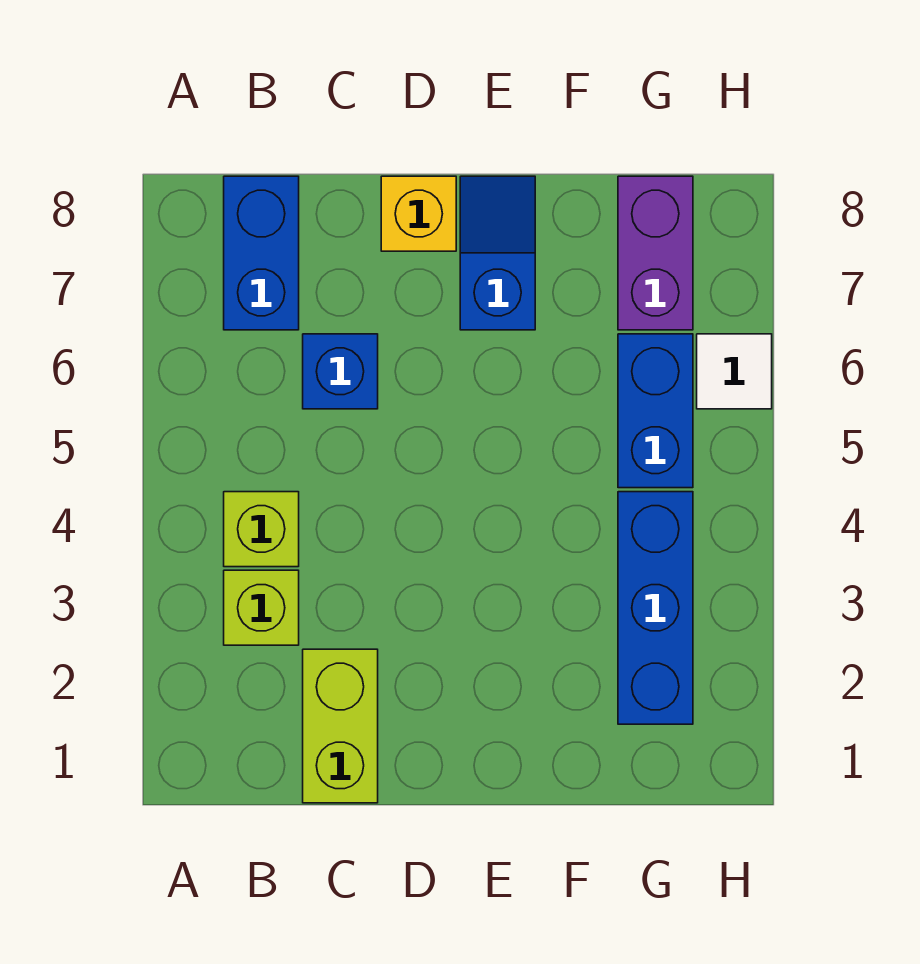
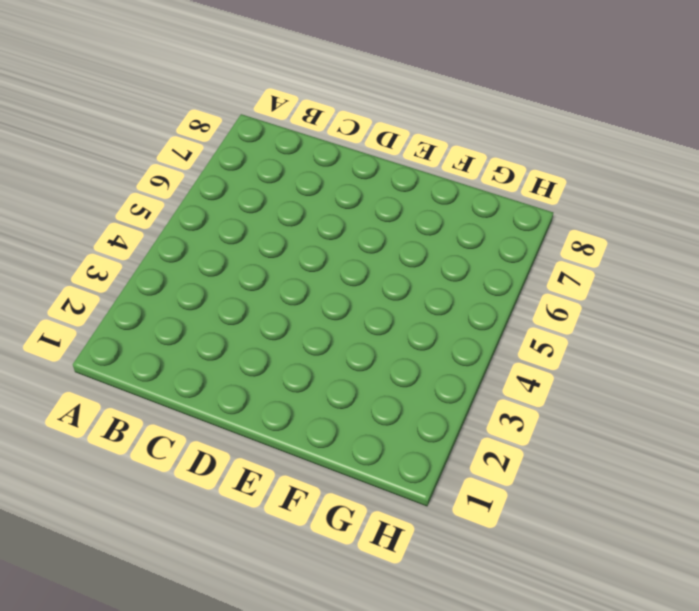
none -> lime 1x1 brick [224,570,299,645]
none -> lime 1x1 brick [224,492,299,567]

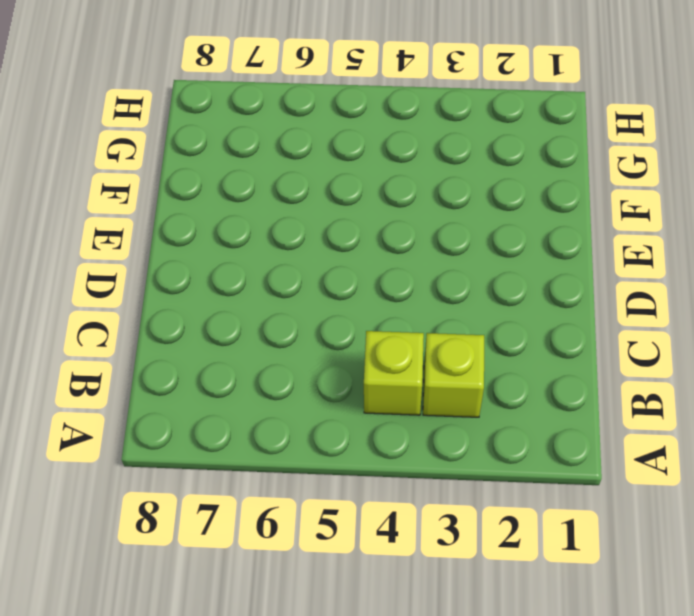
none -> blue 1x2 brick [224,176,299,330]
none -> lime 1x2 brick [303,649,378,803]

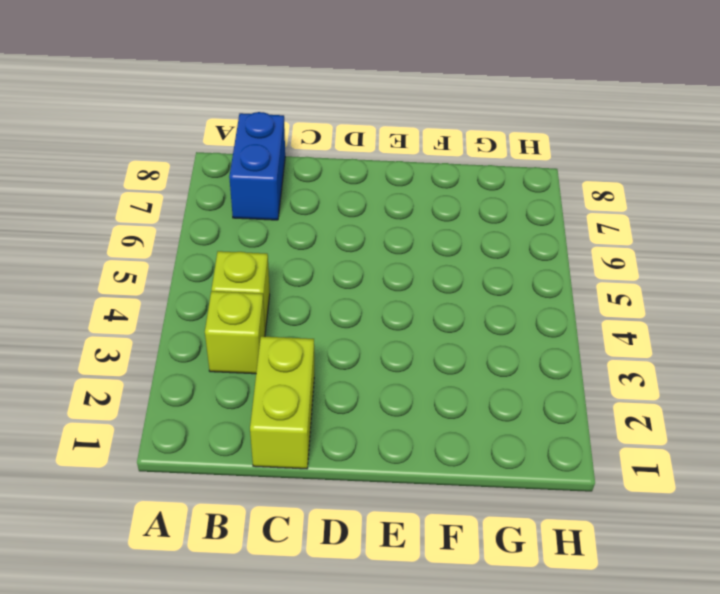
none -> blue 1x1 brick [303,334,378,409]
none -> yellow 1x1 brick [381,176,456,251]

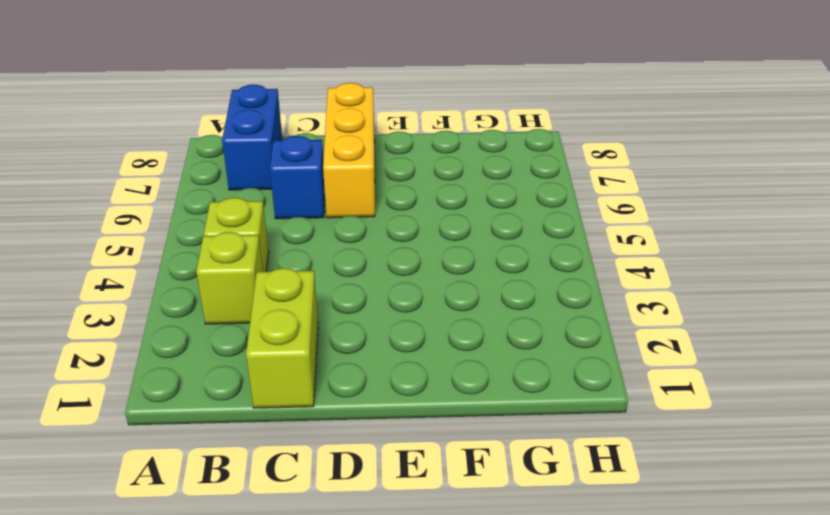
yellow 1x3 brick [323,83,375,218] -> yellow 1x1 brick [381,176,456,251]
none -> blue 1x2 slope [460,176,535,330]
none -> blue 1x3 brick [618,492,693,724]

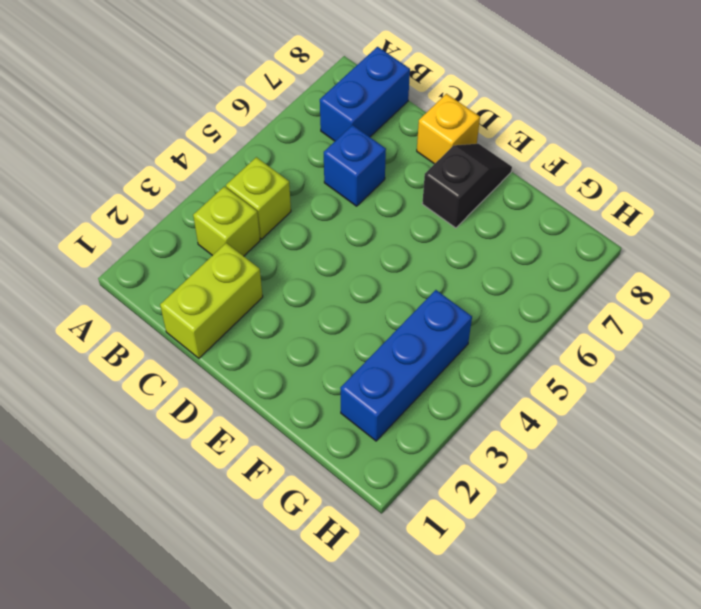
black 1x2 slope [422,144,512,228] -> blue 1x2 slope [460,176,535,330]
none -> blue 1x2 brick [618,334,693,488]
none -> purple 1x2 brick [618,176,693,330]

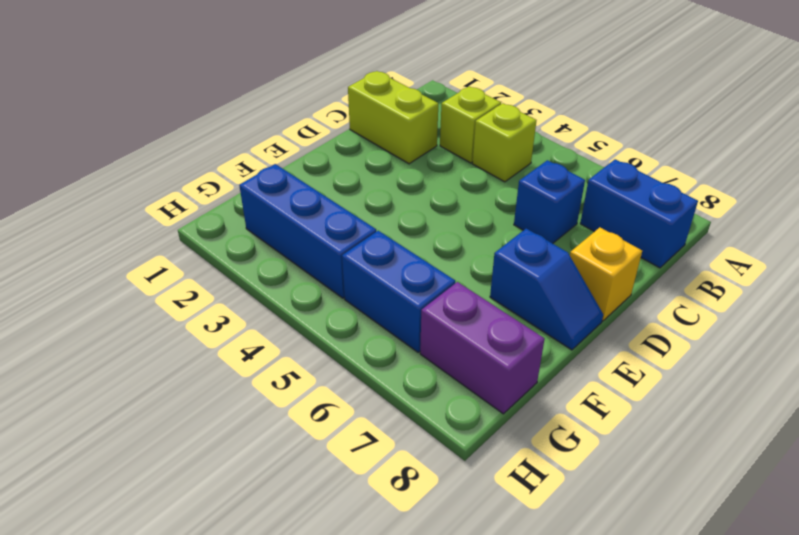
none -> white 1x1 tile [697,334,772,409]

